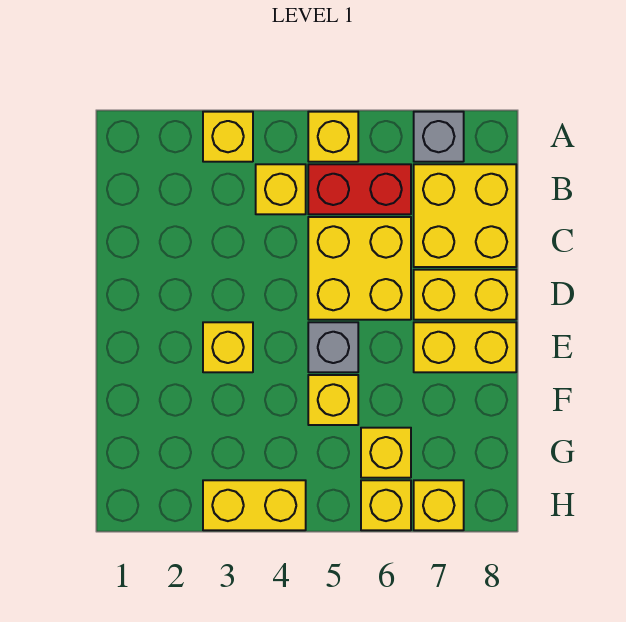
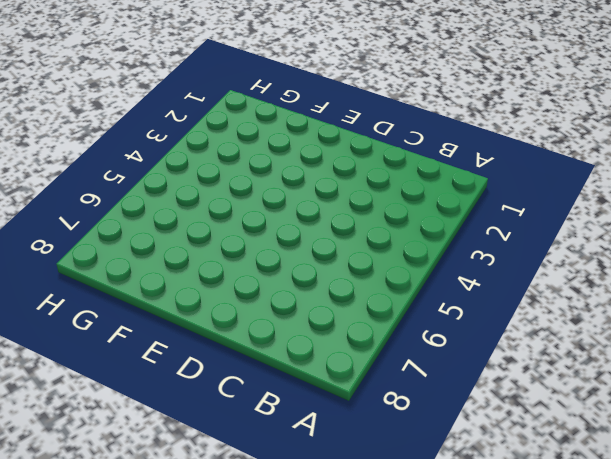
none -> yellow 1x1 brick [203,112,253,162]
none -> yellow 1x1 brick [308,112,358,162]
none -> grey 1x1 brick [414,112,464,162]

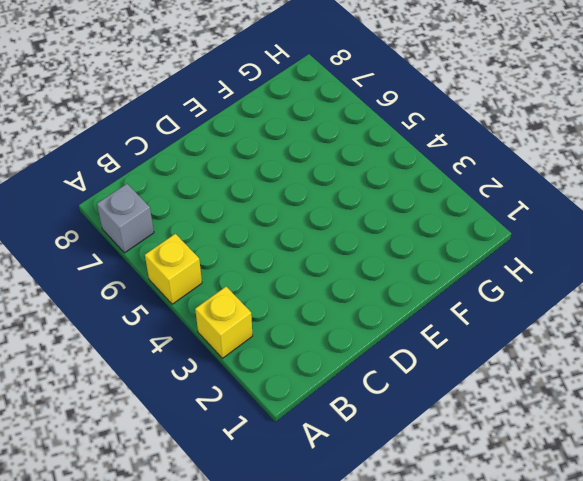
none -> yellow 1x1 brick [256,164,306,214]
none -> red 1x2 brick [308,164,411,214]
none -> yellow 2x2 brick [414,164,516,267]

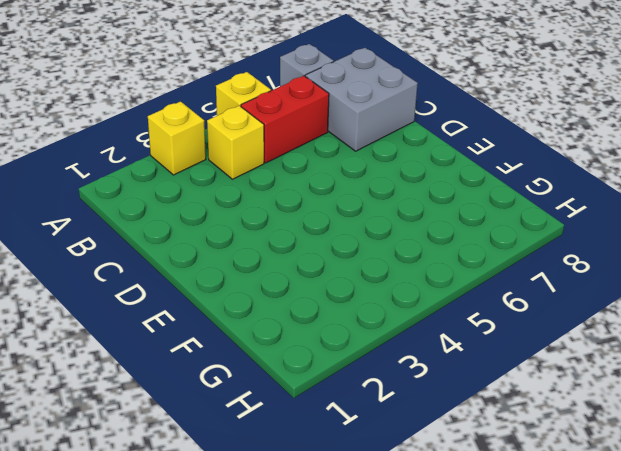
grey 2x2 brick [305,48,418,151] -> yellow 2x2 brick [414,164,516,267]
none -> yellow 2x2 brick [308,217,411,320]
none -> yellow 1x2 brick [414,270,516,320]
none -> yellow 1x1 brick [203,322,253,372]

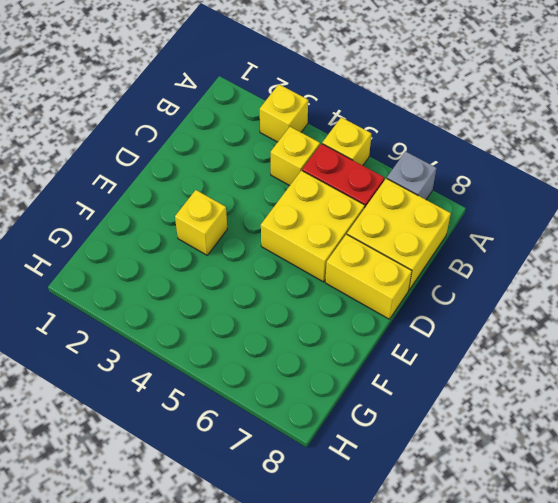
none -> grey 1x1 brick [308,322,358,372]
none -> yellow 1x2 brick [414,322,516,372]
none -> yellow 1x1 brick [308,375,358,425]

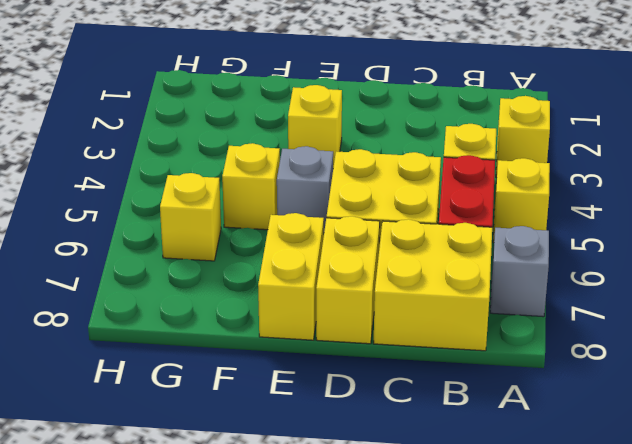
none -> yellow 1x2 brick [203,480,306,530]
none -> yellow 1x1 brick [361,480,411,530]
none -> yellow 1x1 brick [414,480,464,530]

